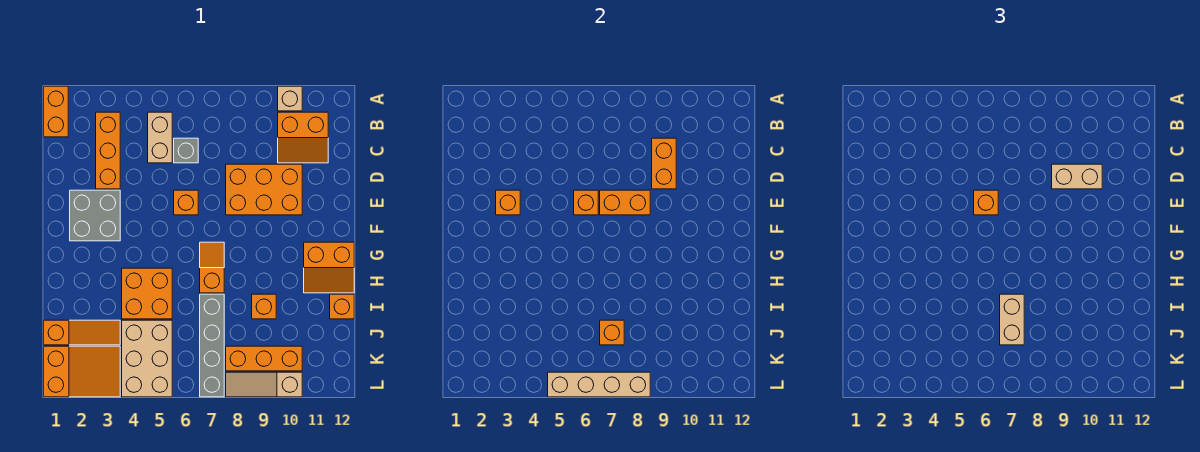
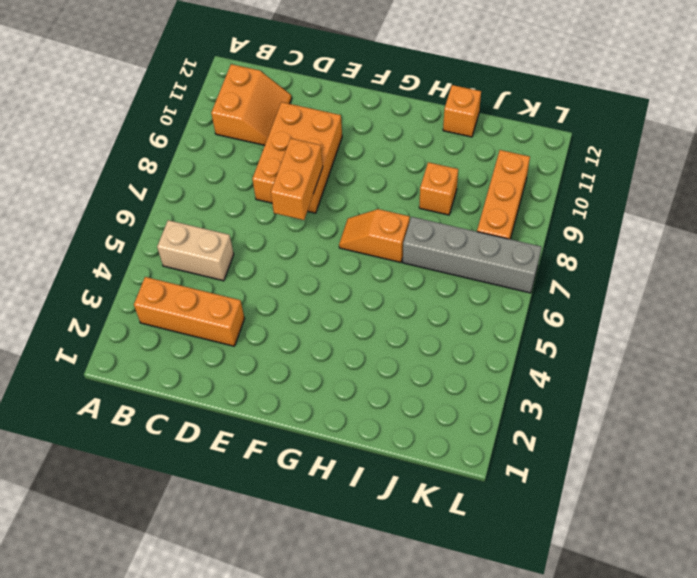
none -> orange 1x2 brick [44,86,68,137]
none -> tan 1x1 brick [278,86,302,111]
none -> grey 1x1 brick [174,138,198,163]

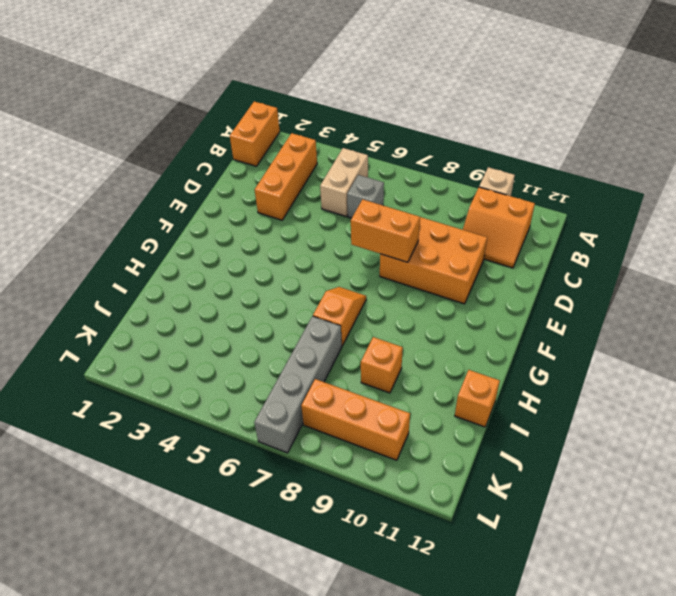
none -> grey 2x2 brick [70,190,120,241]
none -> orange 1x1 brick [174,190,198,215]
none -> orange 2x2 slope [304,242,354,293]

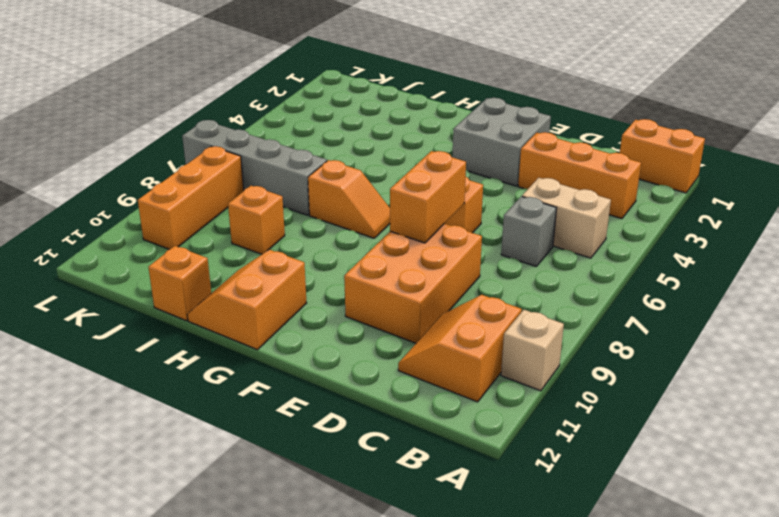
none -> orange 2x2 brick [122,268,172,319]
none -> orange 1x3 slope [44,320,120,345]
none -> tan 2x3 brick [122,320,172,397]

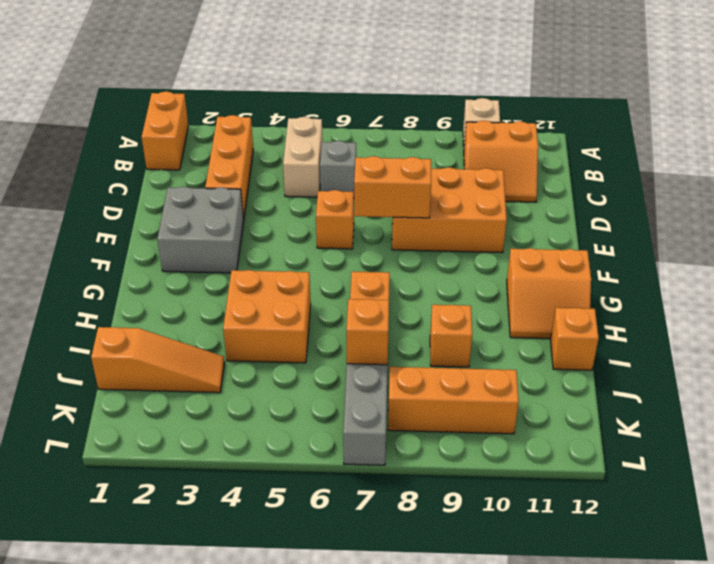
none -> tan 2x3 brick [122,320,172,397]
none -> orange 2x3 slope [44,346,120,397]
none -> tan 1x3 slope [226,372,302,397]

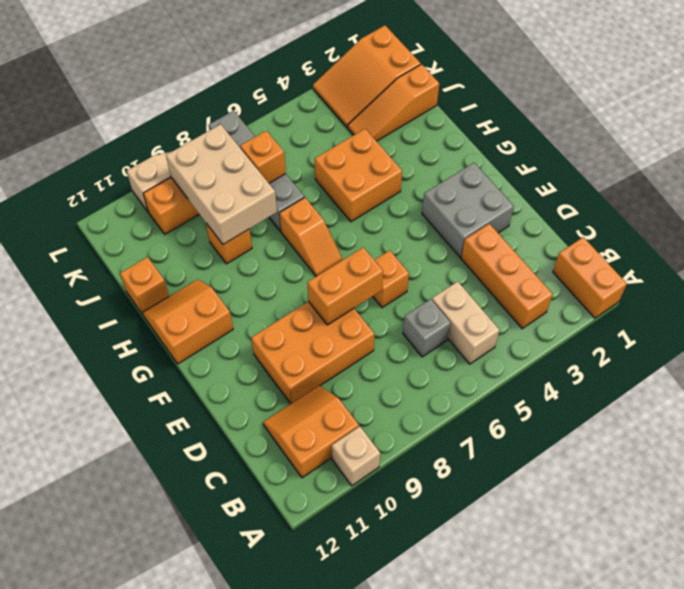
tan 2x3 brick [166,124,277,244] -> tan 2x3 brick moved to [122,320,172,397]
none -> orange 1x2 brick [652,138,676,189]
none -> orange 1x1 brick [496,190,520,215]
none -> orange 1x1 brick [574,190,598,215]

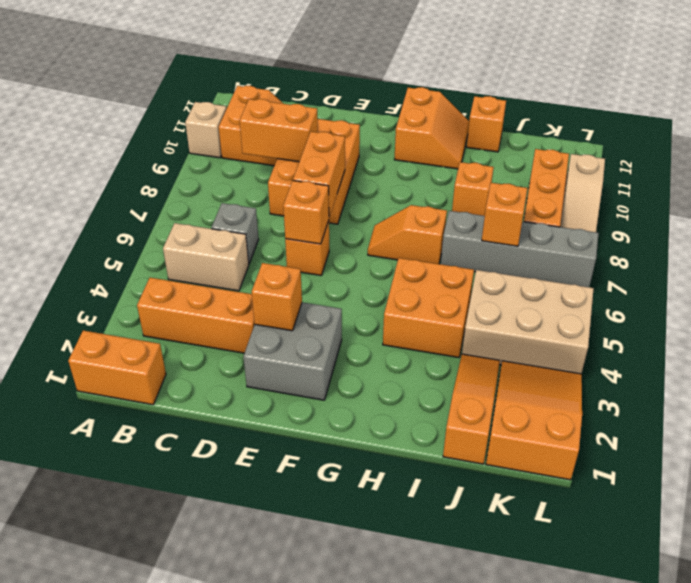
none -> tan 1x4 brick [548,372,650,397]
none -> tan 1x2 brick [1052,164,1102,189]
none -> orange 1x1 brick [974,190,998,215]

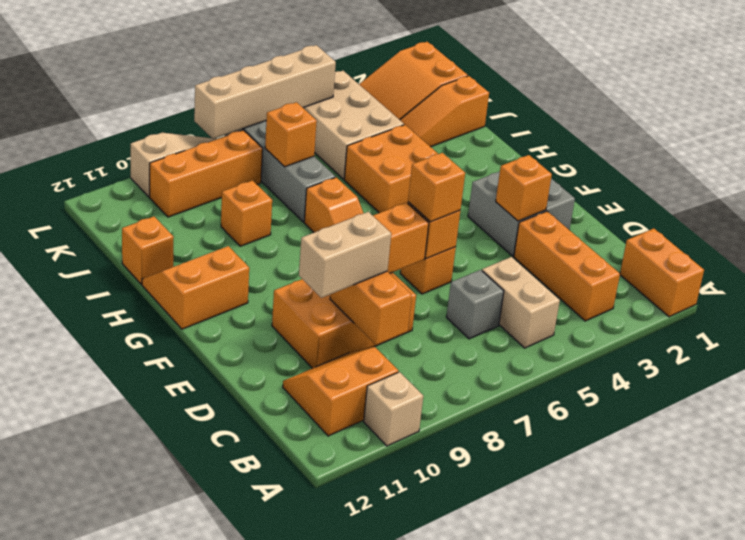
none -> tan 1x2 brick [1000,294,1024,345]

